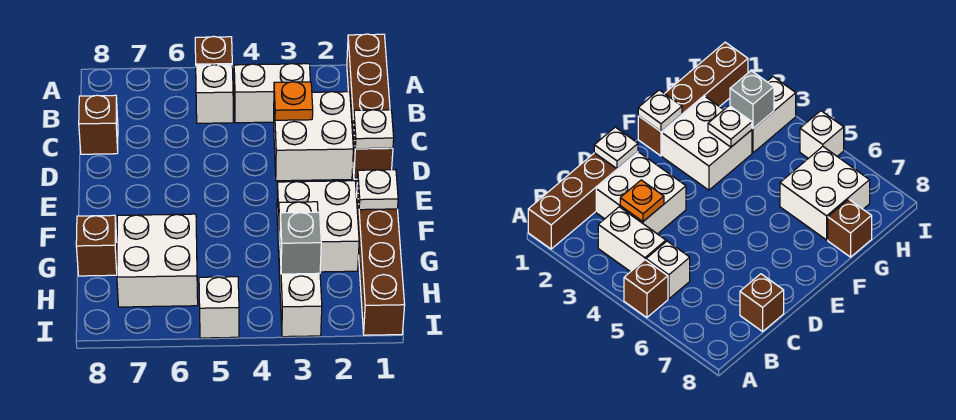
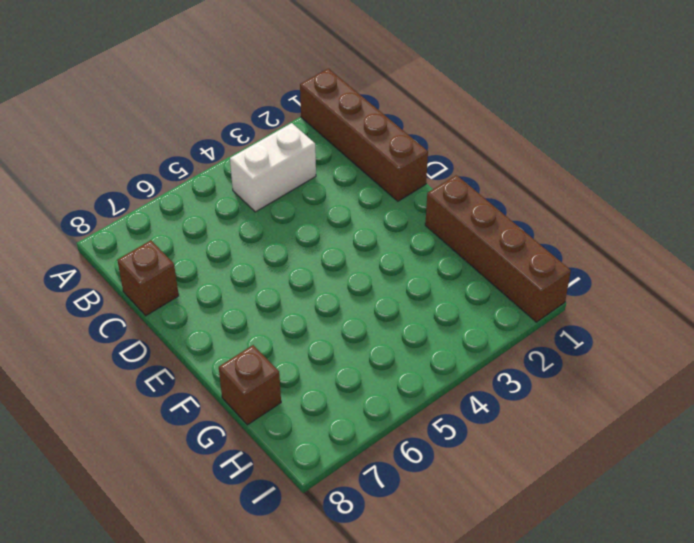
none -> brown 1x1 brick [195,36,232,66]
none -> white 1x1 brick [196,65,233,123]
none -> white 2x2 brick [274,92,353,181]

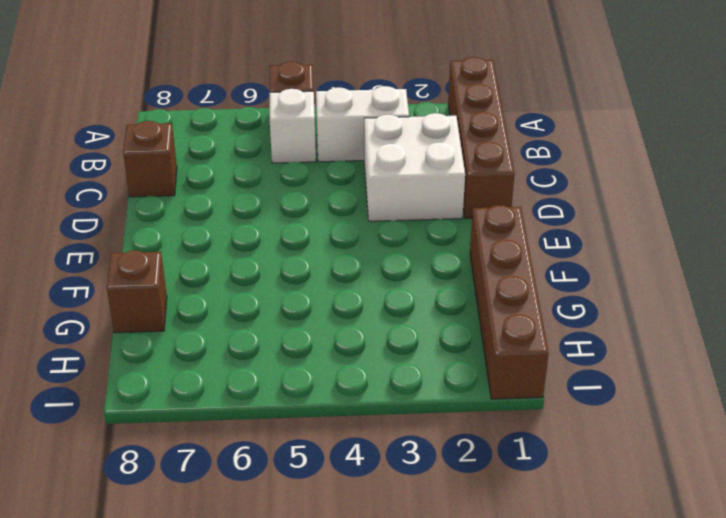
none -> white 2x2 brick [277,181,359,272]
none -> white 2x2 brick [117,214,198,307]
none -> white 1x2 brick [279,258,322,337]

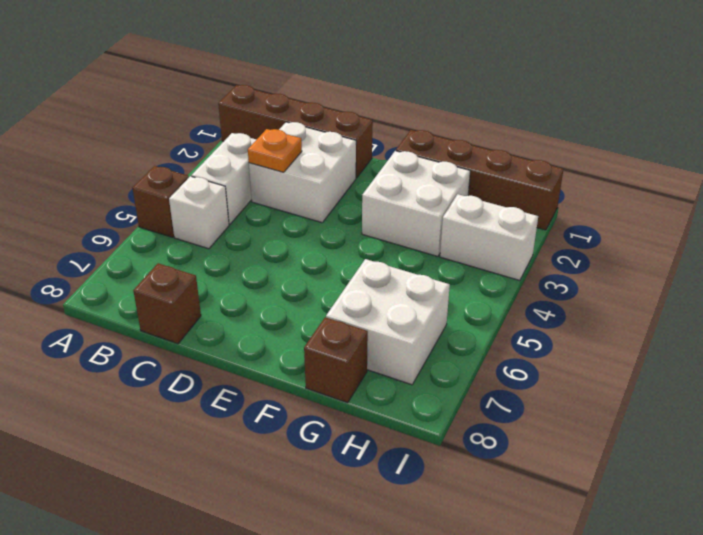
none -> white 1x1 brick [199,277,239,338]
none -> white 1x1 plate [354,110,394,149]
none -> white 1x1 plate [357,170,398,210]

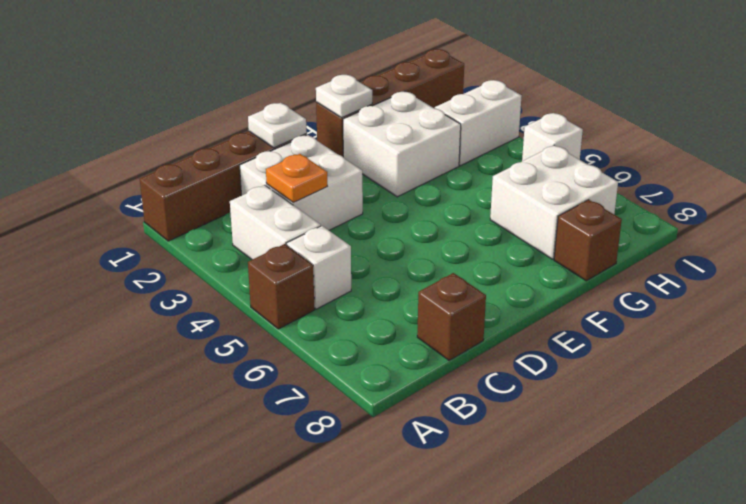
none -> white 1x1 plate [279,202,318,233]
none -> grey 1x1 brick [280,212,321,274]

